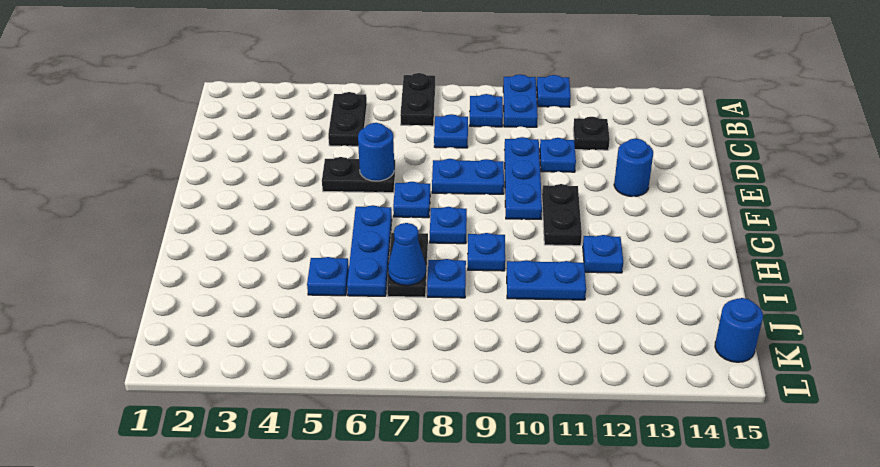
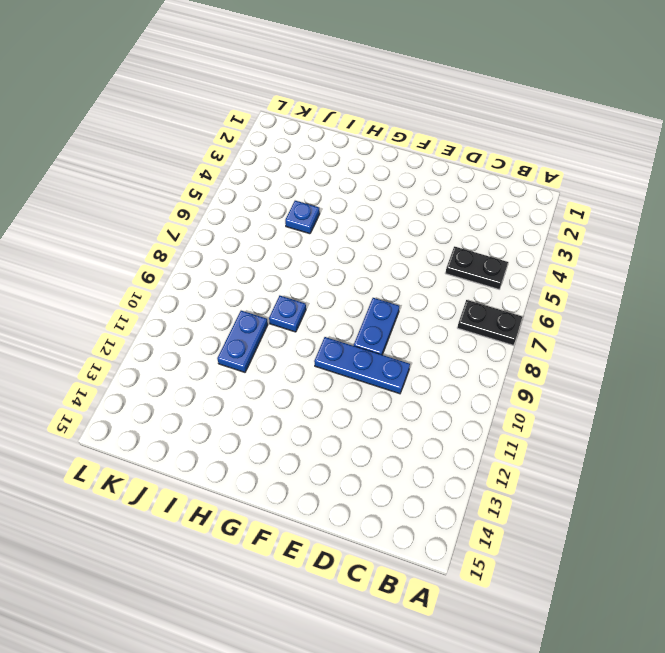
none -> blue 1x2 plate [503,74,538,127]
none -> blue 1x1 plate [537,75,571,107]
none -> blue 1x1 plate [470,94,503,127]

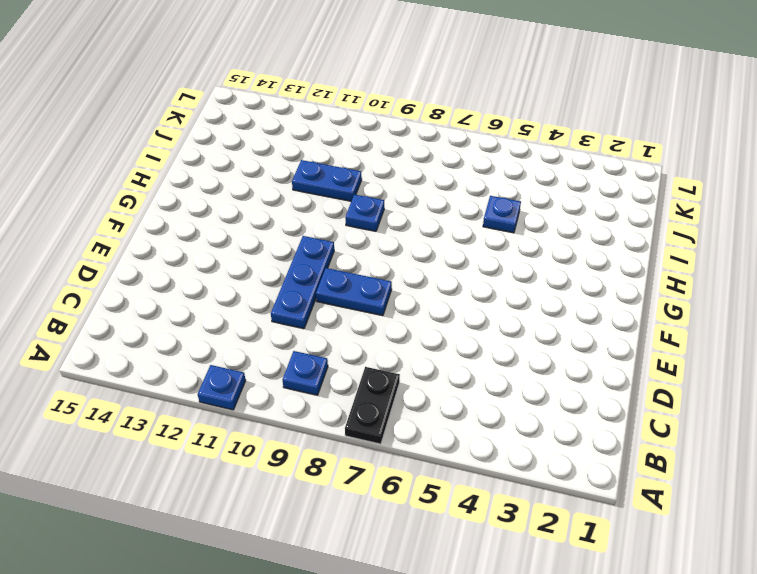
none -> blue 1x2 plate [503,74,538,127]
none -> black 1x2 plate [328,92,367,146]
none -> blue 1x1 plate [434,114,468,148]

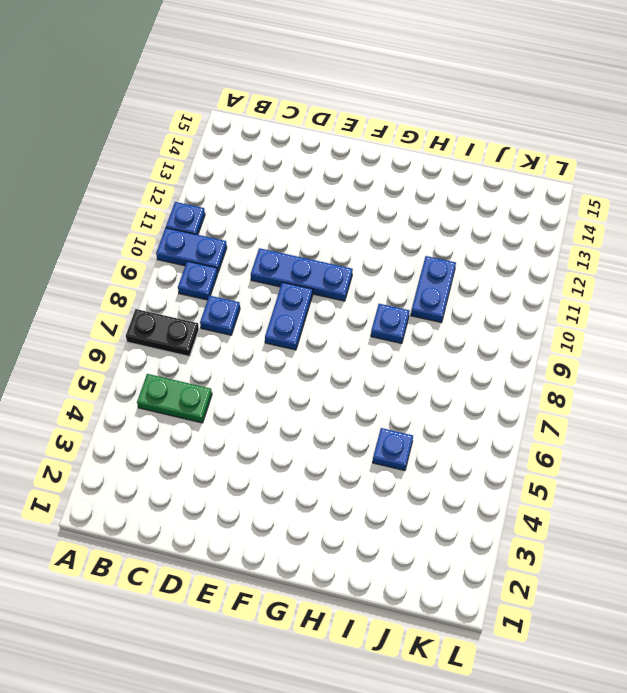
green 1x2 plate [137,374,212,423] -> black 1x2 plate [328,92,367,146]
none -> black 1x1 plate [573,117,610,150]
none -> blue 1x1 plate [540,138,576,172]
none -> black 1x2 plate [322,157,396,193]

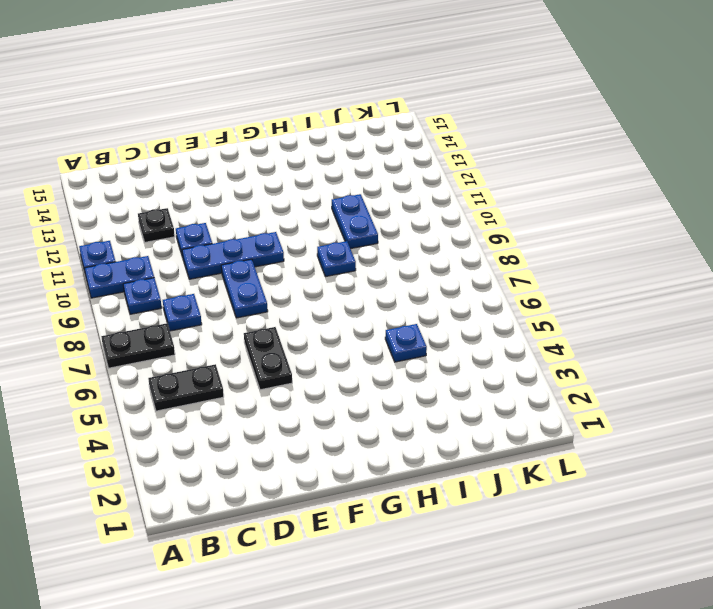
none -> blue 1x1 round brick [614,139,653,197]
none -> blue 1x1 plate [393,182,430,218]
none -> black 1x2 plate [542,184,582,246]

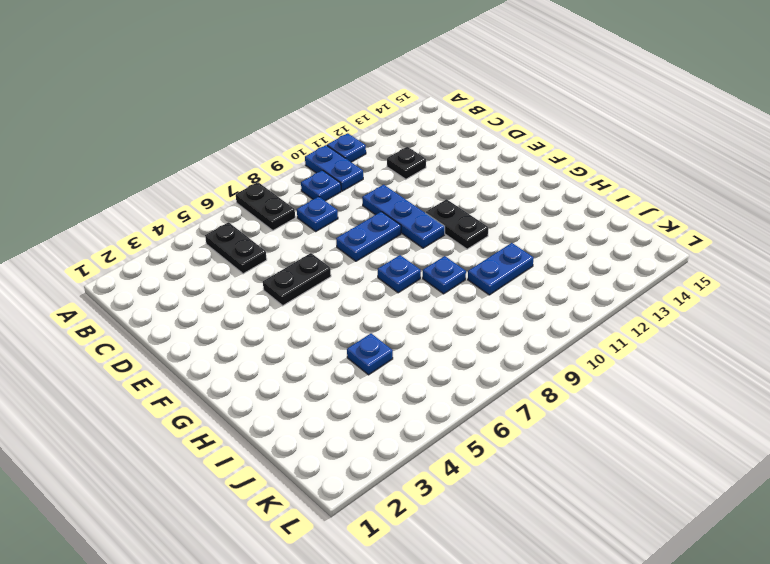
none -> blue 1x1 plate [540,138,576,172]
none -> blue 1x1 round brick [614,139,653,197]
none -> blue 1x1 plate [393,182,430,218]

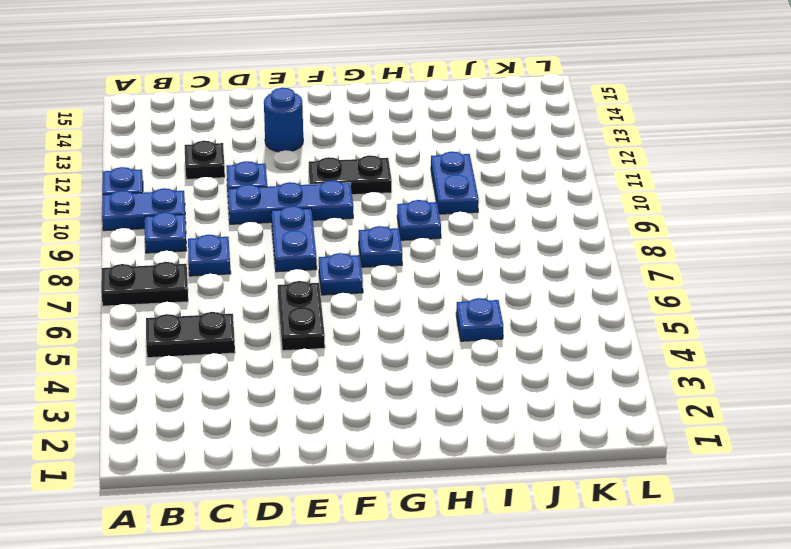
none -> blue 1x3 plate [347,205,392,296]
none -> black 1x2 plate [387,233,428,297]
none -> blue 1x1 plate [583,235,623,273]

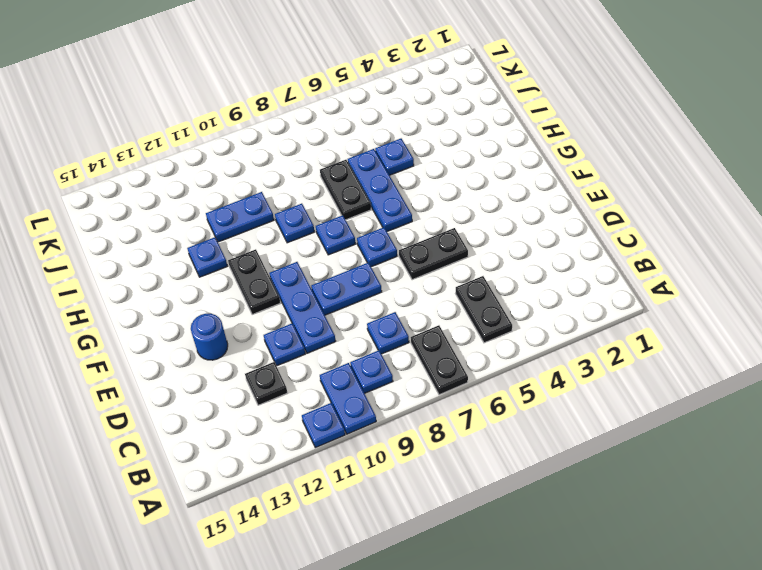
none -> blue 1x1 plate [427,259,466,298]
none -> blue 1x1 round brick [715,298,763,362]
none -> blue 1x1 round brick [358,123,394,181]

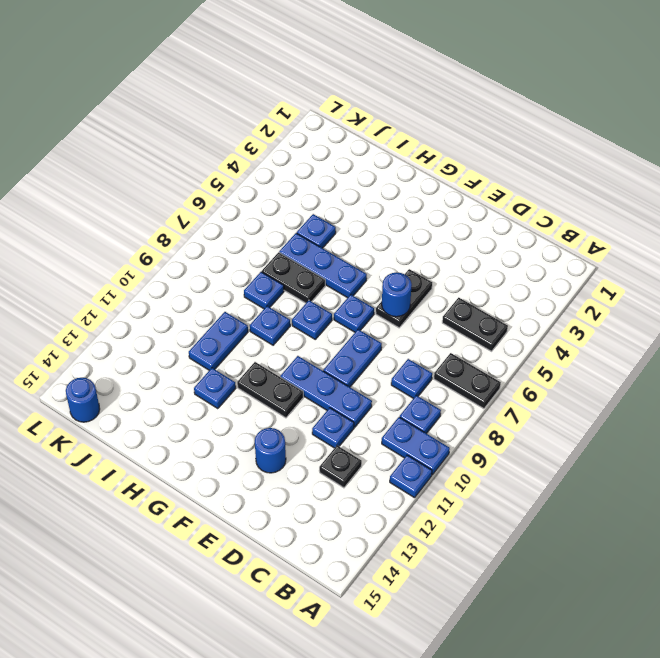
none -> blue 1x1 cone [388,223,426,286]

